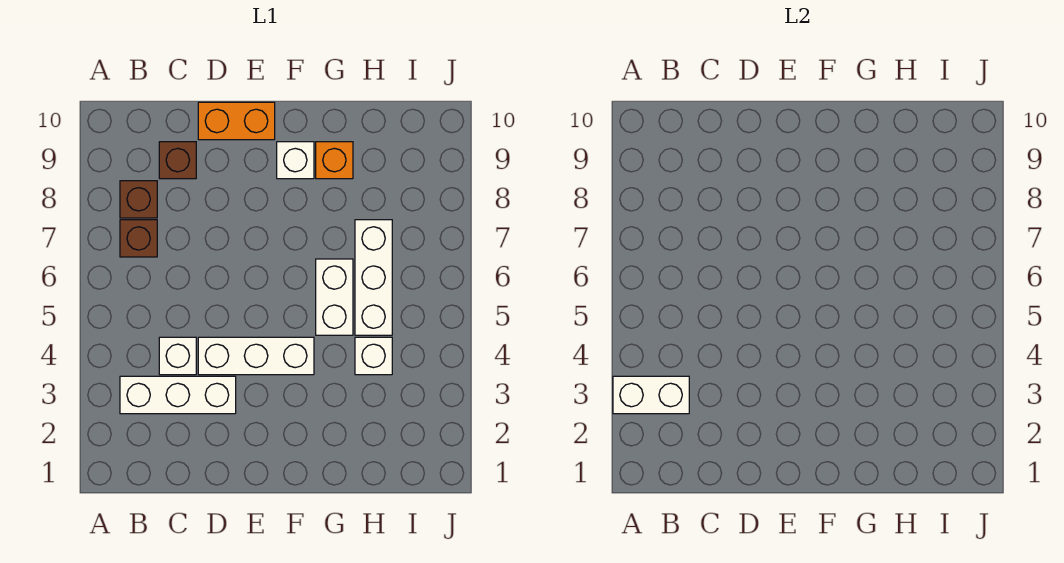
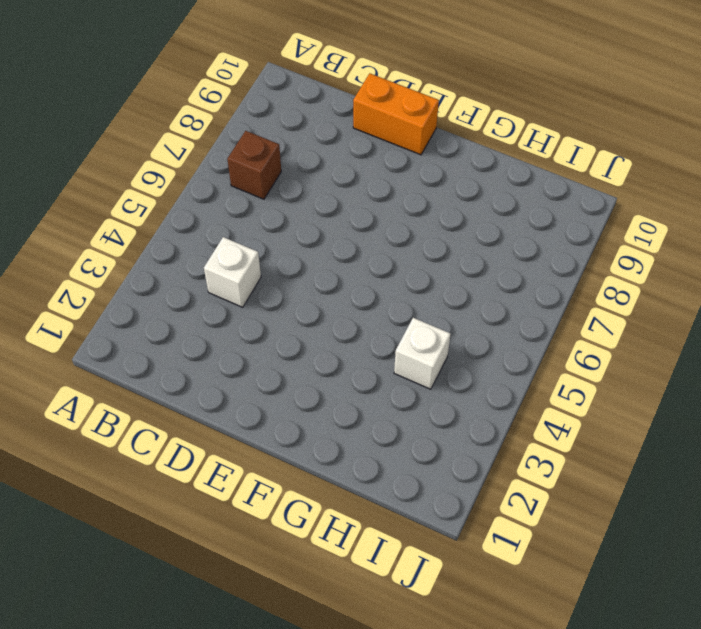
none -> white 1x3 brick [120,376,236,414]
none -> brown 1x1 brick [120,181,157,218]
none -> brown 1x1 brick [159,142,196,179]

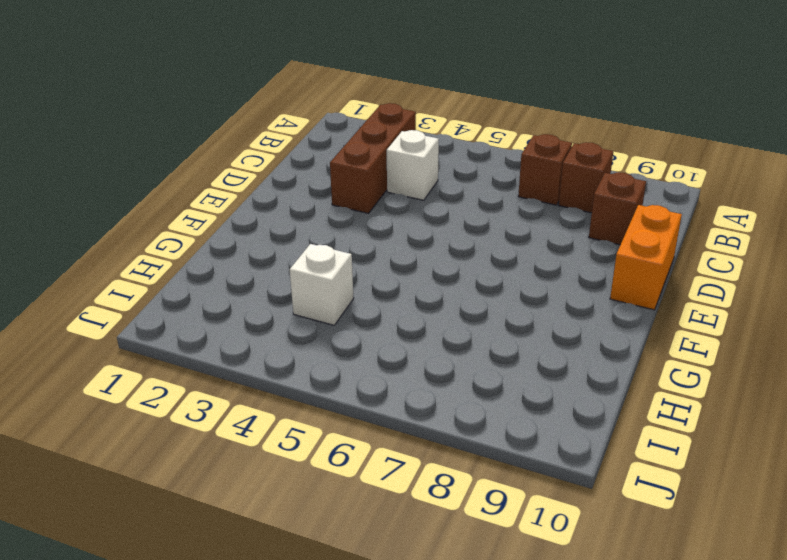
brown 1x3 brick [330,103,416,213] -> white 1x3 brick [120,376,236,414]
none -> white 1x3 brick [198,337,314,375]
none -> white 1x1 brick [277,142,314,179]
none -> white 1x2 brick [316,259,353,335]

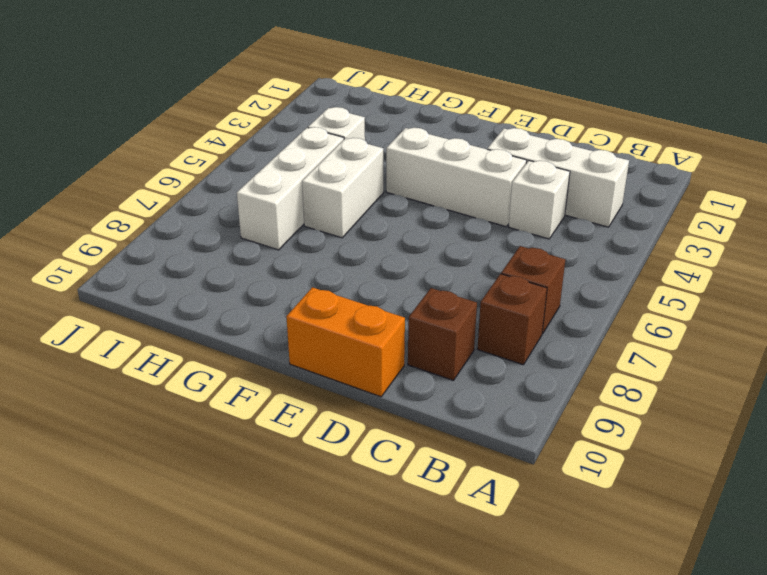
none -> white 1x1 brick [277,142,314,179]
none -> orange 1x1 brick [316,142,353,179]
none -> white 1x2 brick [613,376,689,414]

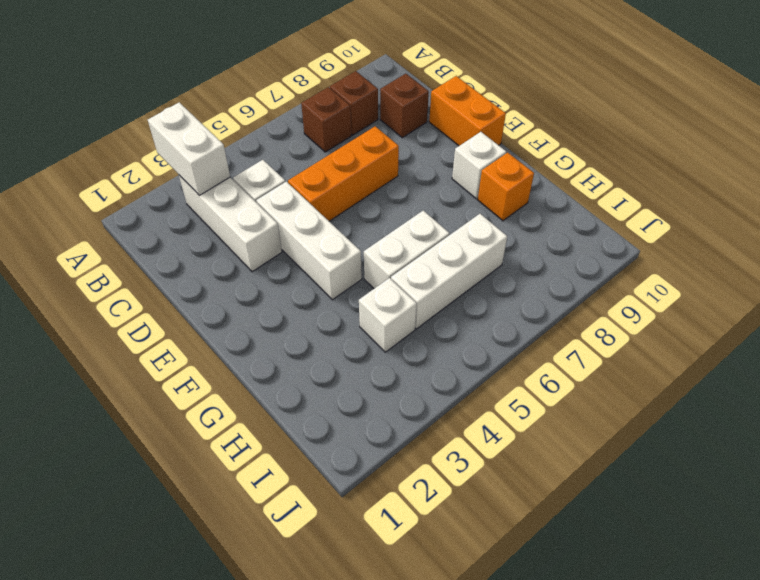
orange 1x3 brick [288,126,399,221] -> none

